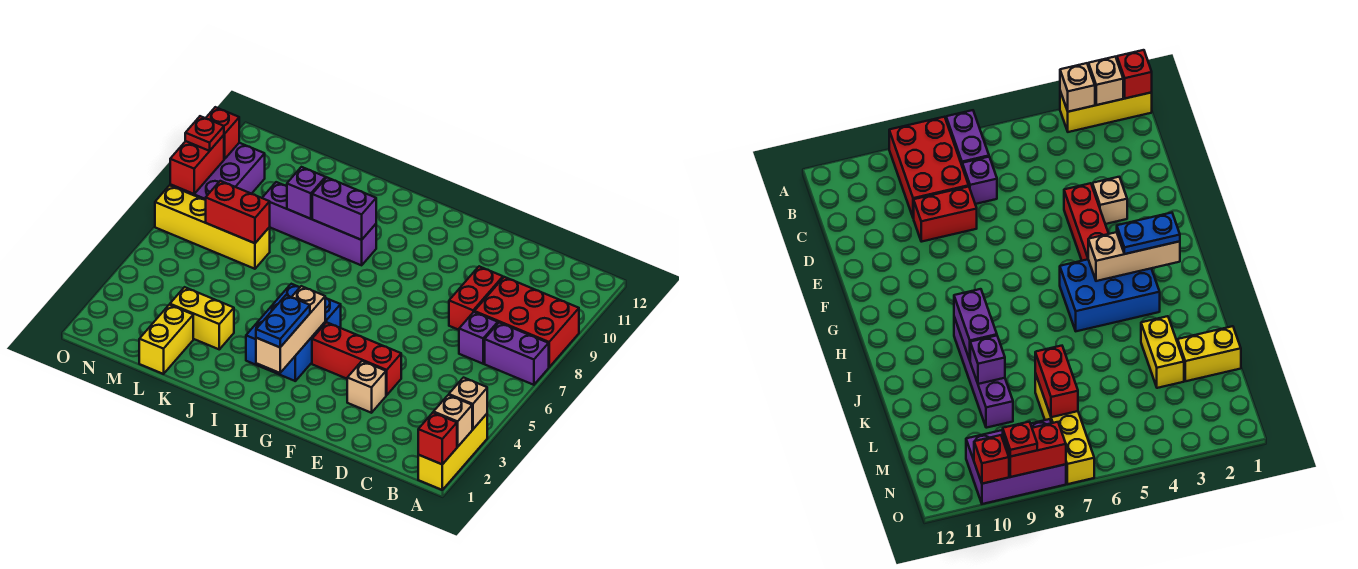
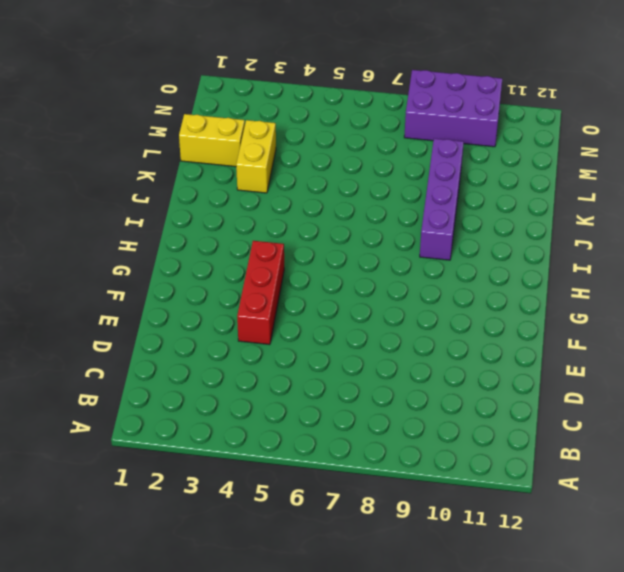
none -> yellow 1x3 brick [418,414,487,490]
none -> purple 1x2 brick [485,323,549,385]
none -> red 2x3 brick [474,277,579,367]

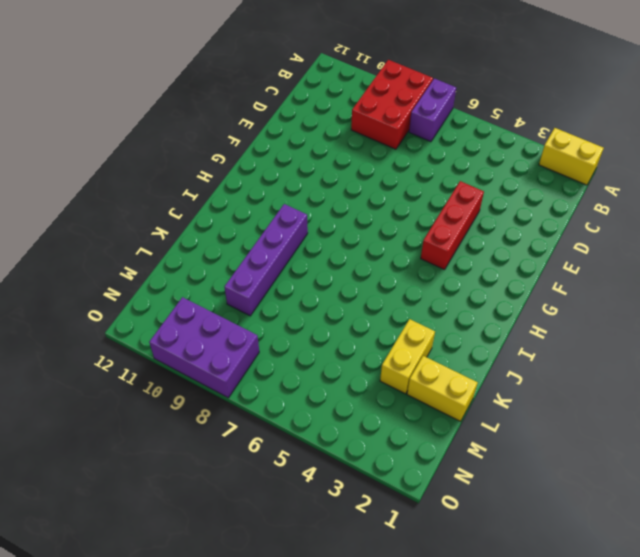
yellow 1x2 brick [539,128,603,185] -> yellow 1x3 brick [418,414,487,490]
none -> purple 1x1 brick [459,312,498,364]
none -> red 1x2 brick [449,266,503,330]
none -> tan 1x1 brick [347,361,386,413]

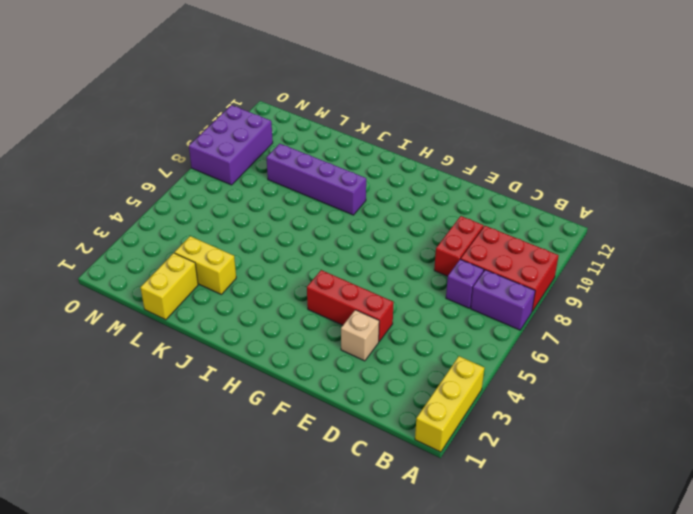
none -> blue 2x3 brick [246,284,341,381]
none -> yellow 1x4 brick [155,185,270,269]
none -> red 1x1 brick [418,413,457,464]

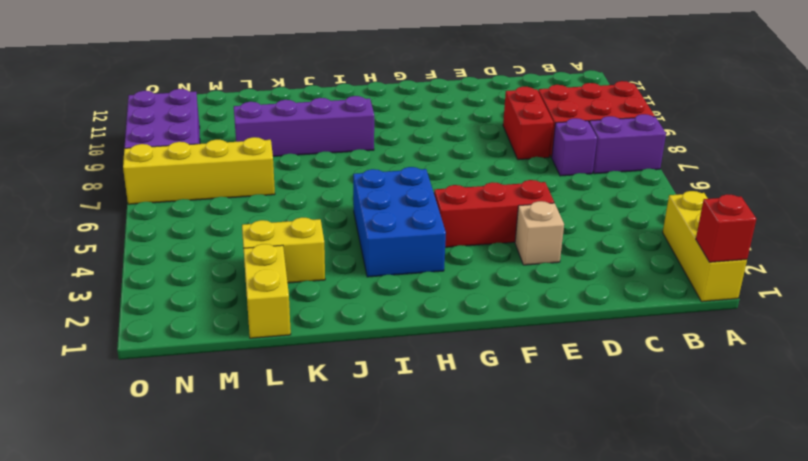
none -> tan 1x1 brick [434,395,472,447]
none -> tan 1x1 brick [449,378,487,429]
none -> tan 1x3 brick [256,286,325,373]

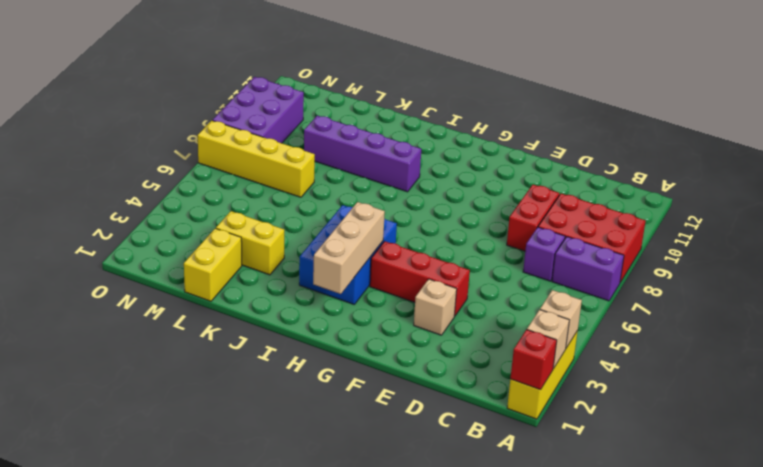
none -> purple 1x2 brick [312,178,376,240]
none -> purple 1x1 brick [287,167,326,219]
none -> red 1x2 brick [206,181,270,243]

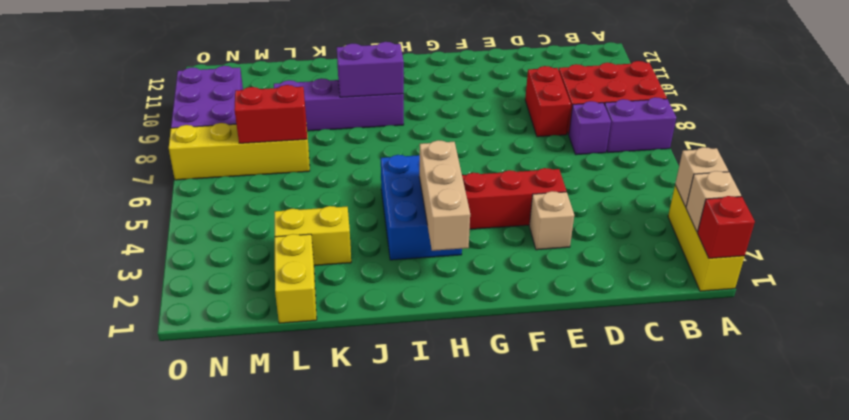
none -> purple 1x1 brick [287,167,326,219]
none -> red 1x2 brick [170,135,224,194]
none -> red 1x1 brick [206,107,239,159]

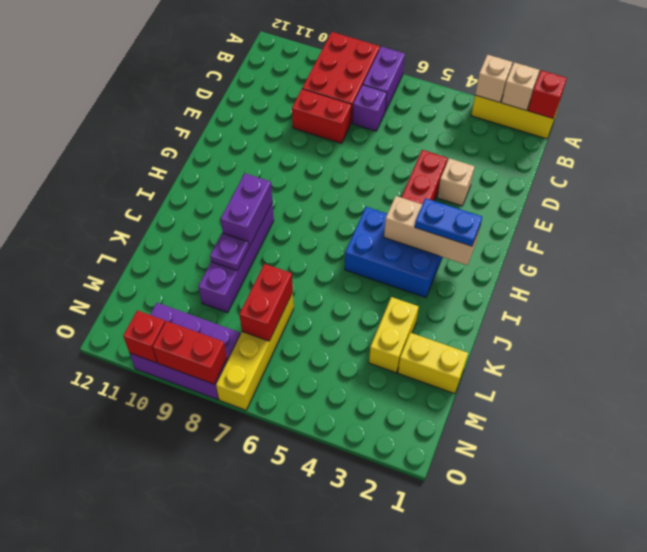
purple 1x1 plate [210,233,249,270] -> purple 1x1 brick [287,167,326,219]
none -> red 1x1 plate [185,116,224,151]

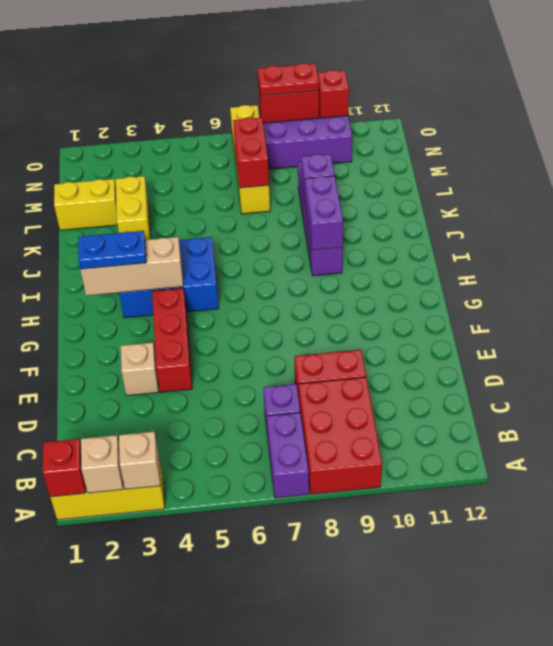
red 1x2 plate [258,63,319,96] -> red 1x1 plate [185,116,224,151]

